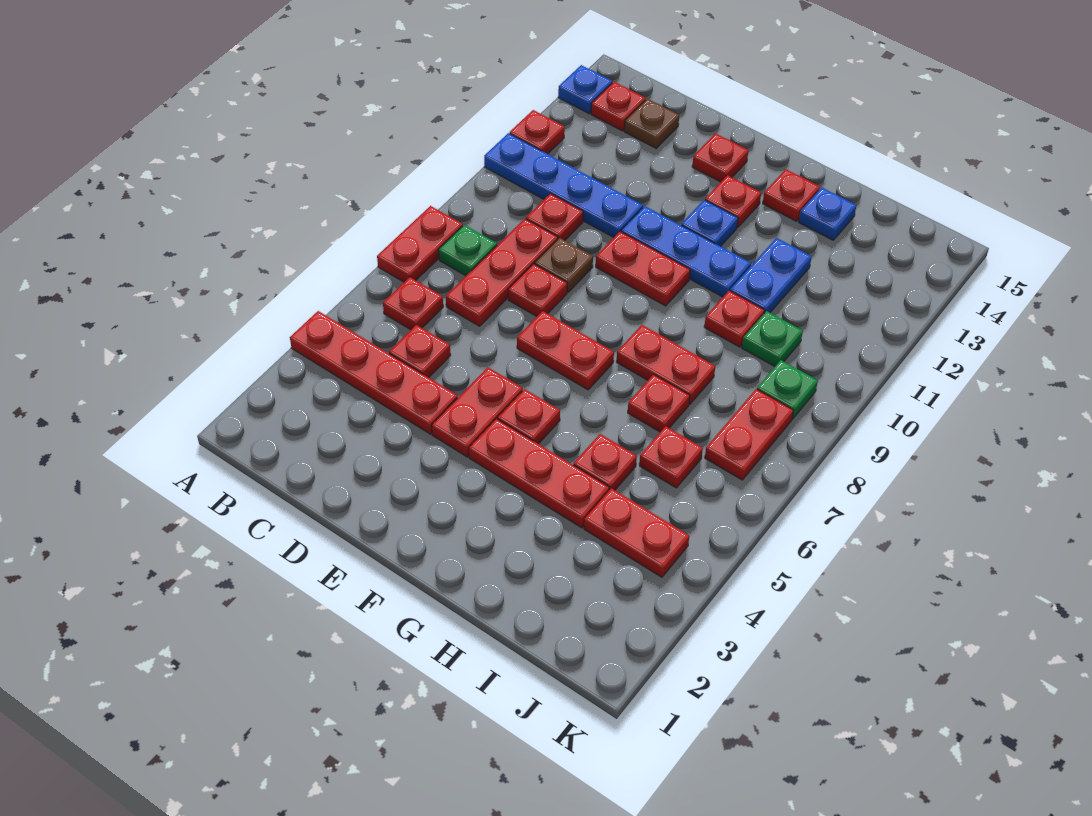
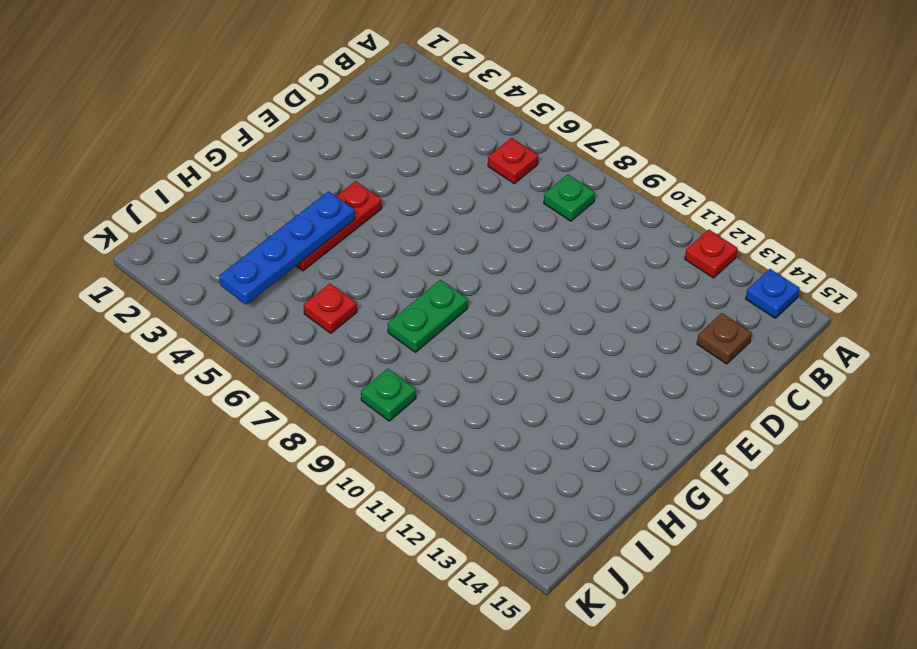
blue 1x4 plate [219,191,355,305] -> blue 1x4 plate moved to [484,133,643,237]
green 1x2 plate [388,280,468,352] -> red 1x2 plate [617,325,715,404]
none -> red 1x4 plate [290,311,458,434]
none -> red 1x2 plate [377,206,463,282]
none -> red 1x1 plate [591,82,646,131]
none -> red 1x1 plate [389,325,451,378]

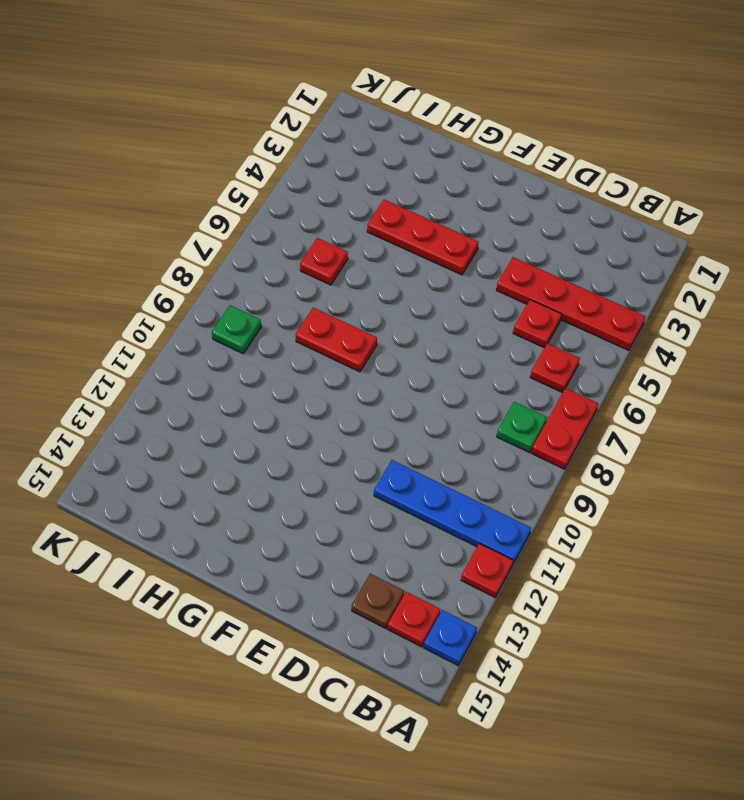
none -> red 1x3 plate [446,219,558,326]
none -> red 1x1 plate [526,194,583,240]
none -> red 1x1 plate [508,264,567,316]
none -> brown 1x1 plate [535,238,593,292]

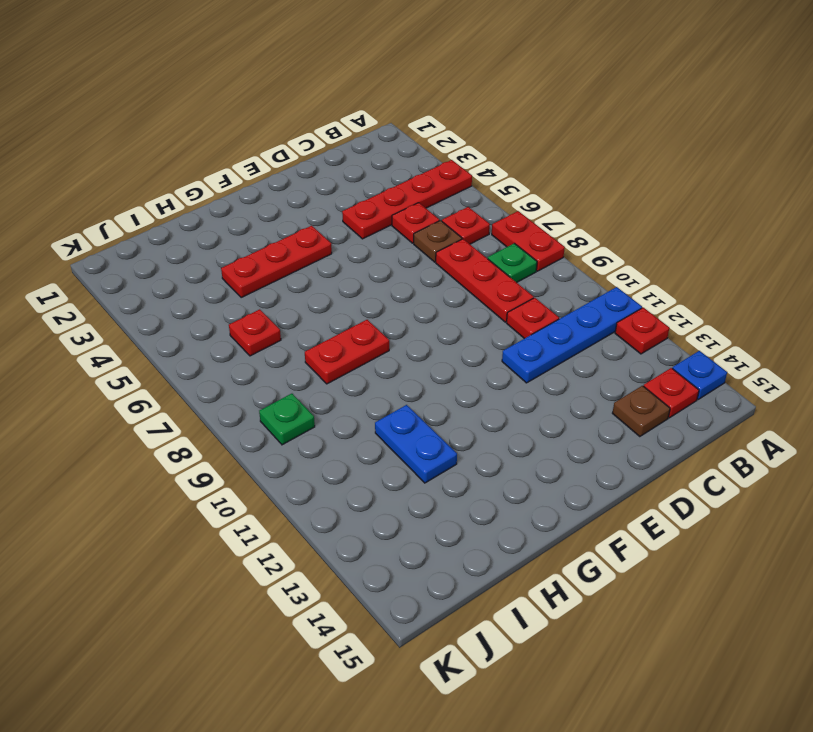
brown 1x1 plate [414,221,462,262] -> brown 1x1 plate moved to [535,238,593,292]
none -> red 1x1 plate [508,264,567,316]
none -> red 1x2 plate [432,367,523,457]
none -> red 1x2 plate [517,311,614,390]
none -> red 1x2 plate [596,231,690,306]

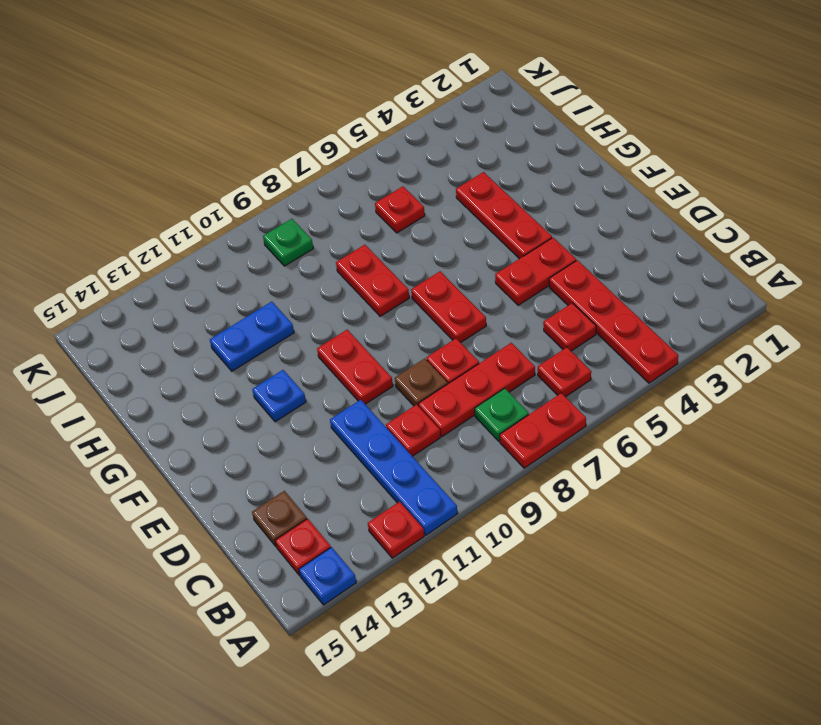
none -> blue 1x3 plate [621,206,751,297]
none -> red 1x1 plate [692,133,748,182]
none -> red 1x1 plate [498,389,560,444]
none -> red 1x1 plate [705,175,761,228]

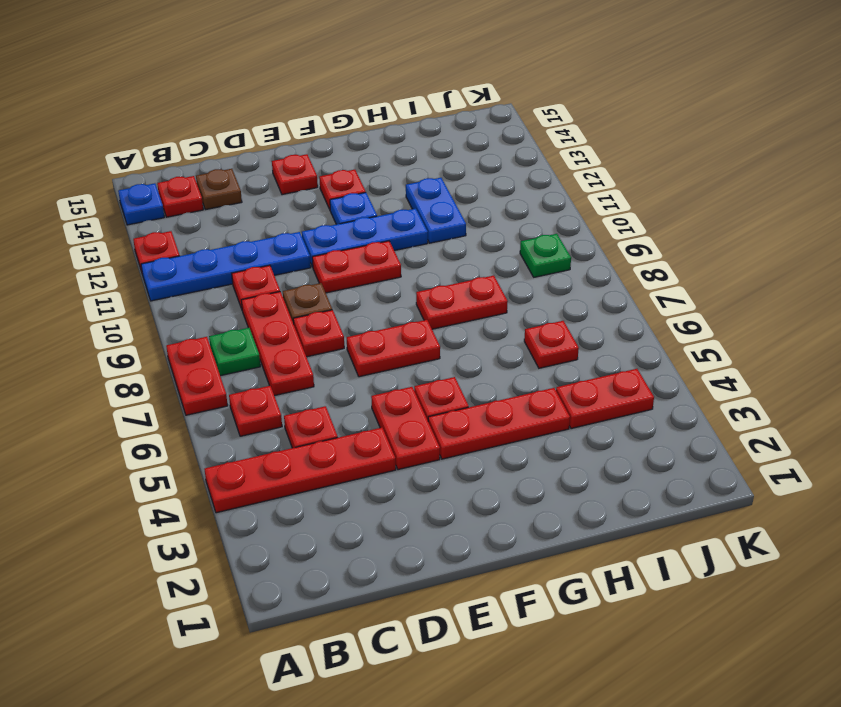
none -> red 1x1 plate [763,169,820,221]
none -> red 1x1 plate [574,434,637,490]
none -> red 1x1 plate [628,375,690,432]
none -> red 1x1 plate [704,291,765,347]

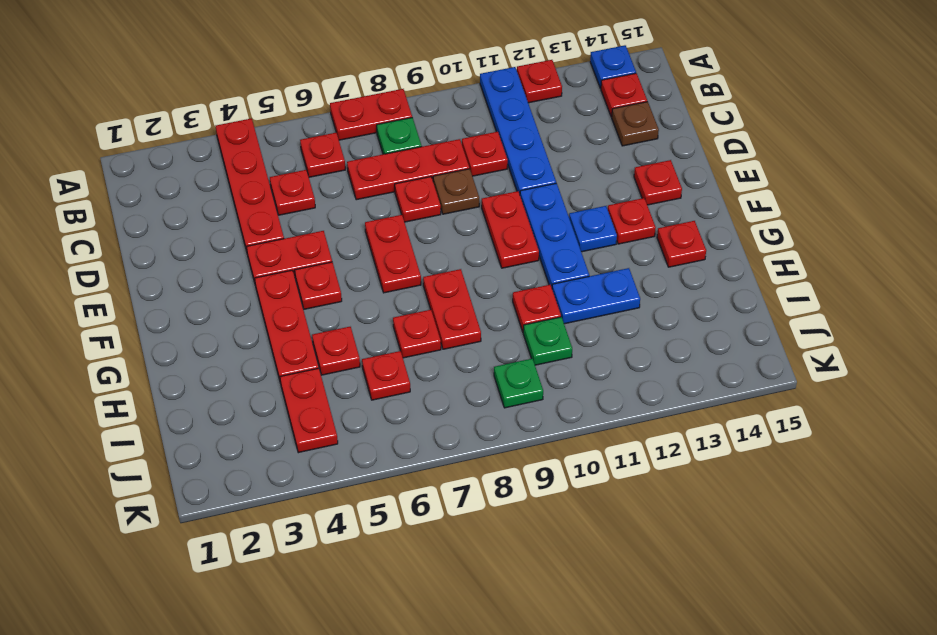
none -> blue 1x1 plate [799,188,856,240]
none -> red 1x2 plate [705,389,793,480]

